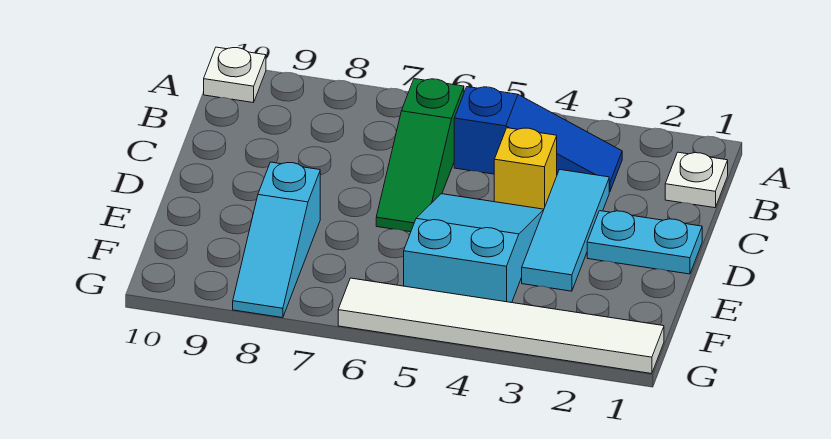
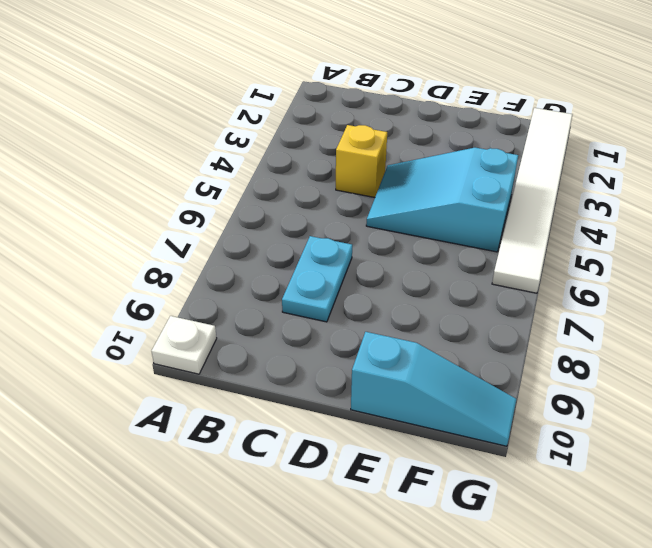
cyan 1x2 plate [282,236,352,322] -> cyan 1x2 plate moved to [587,211,702,274]
cyan 1x3 slope [351,332,516,446] -> cyan 1x3 slope moved to [233,162,320,318]
none -> white 1x1 plate [665,152,728,208]
none -> blue 1x3 slope [454,87,622,192]

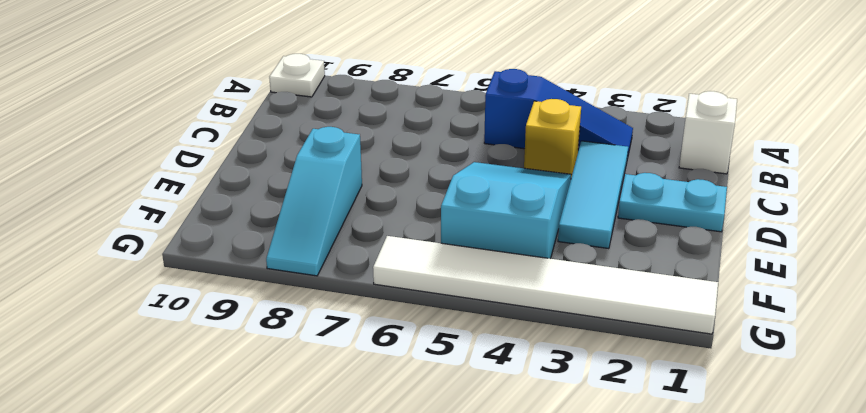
white 1x1 brick [679,91,737,174] -> white 1x1 plate [665,152,728,208]
none -> green 1x3 slope [376,79,464,232]

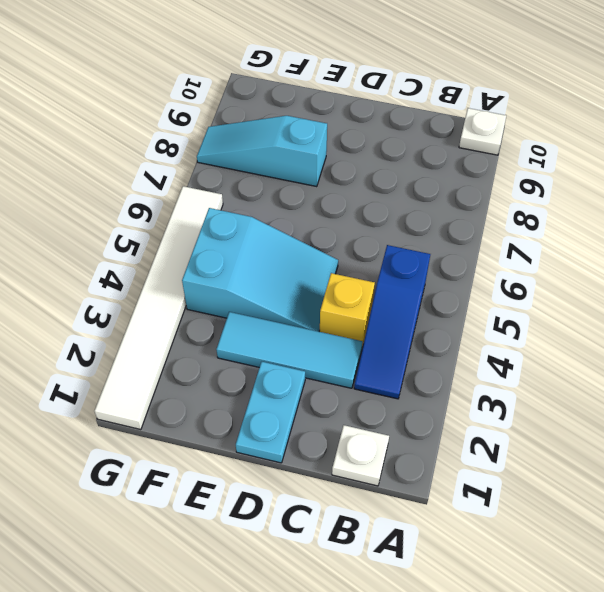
none -> green 1x3 slope [376,79,464,232]

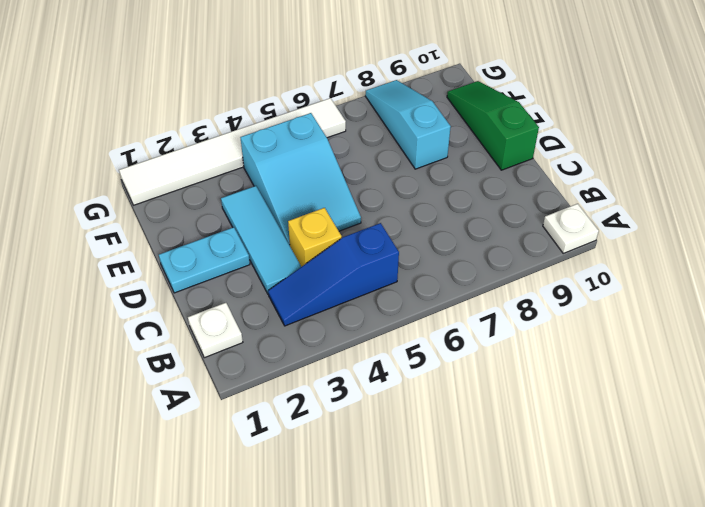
green 1x3 slope [447,81,539,170] -> green 1x3 slope moved to [376,79,464,232]

